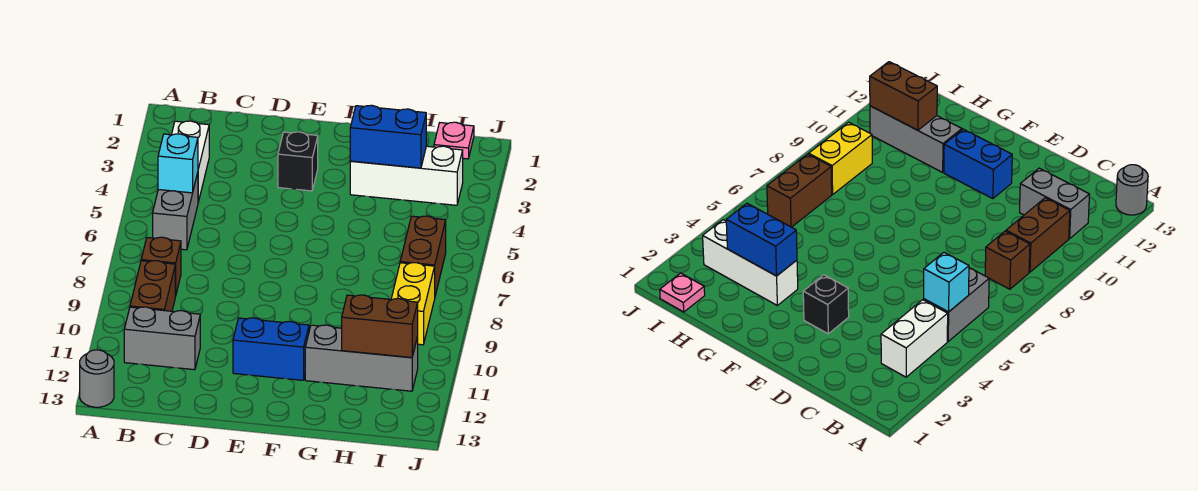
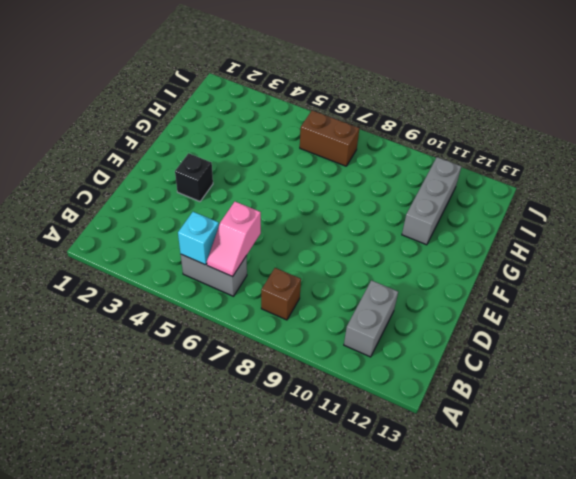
pink 1x2 slope [207,202,261,277] -> none
none -> grey 1x1 round brick [80,350,114,407]
none -> white 1x2 brick [172,121,209,202]
none -> brown 1x2 brick [130,261,175,311]

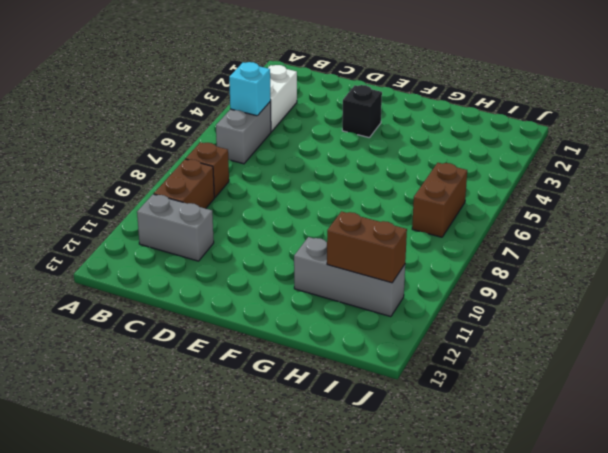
none -> grey 1x1 round brick [80,350,114,407]
none -> blue 1x2 brick [233,318,309,380]
none -> white 1x3 brick [350,146,463,205]

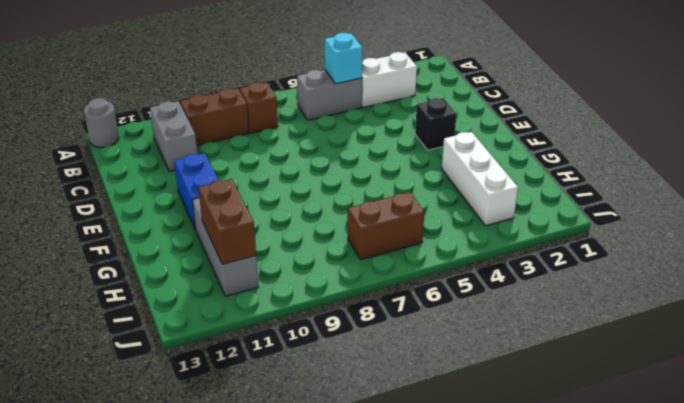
none -> pink 1x1 plate [434,122,474,159]
none -> yellow 1x2 brick [391,263,435,345]
none -> blue 1x2 brick [350,105,426,168]

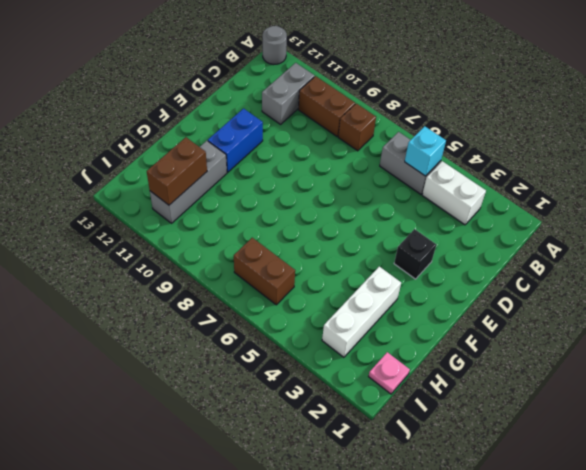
none -> yellow 1x2 brick [391,263,435,345]
none -> blue 1x2 brick [350,105,426,168]

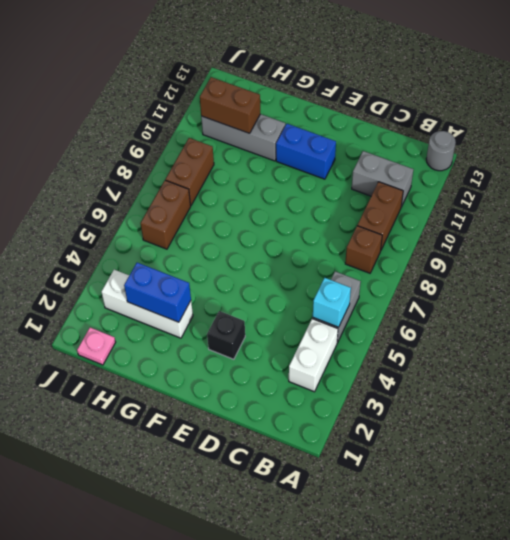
brown 1x2 brick [165,138,214,205] -> yellow 1x2 brick [391,263,435,345]

